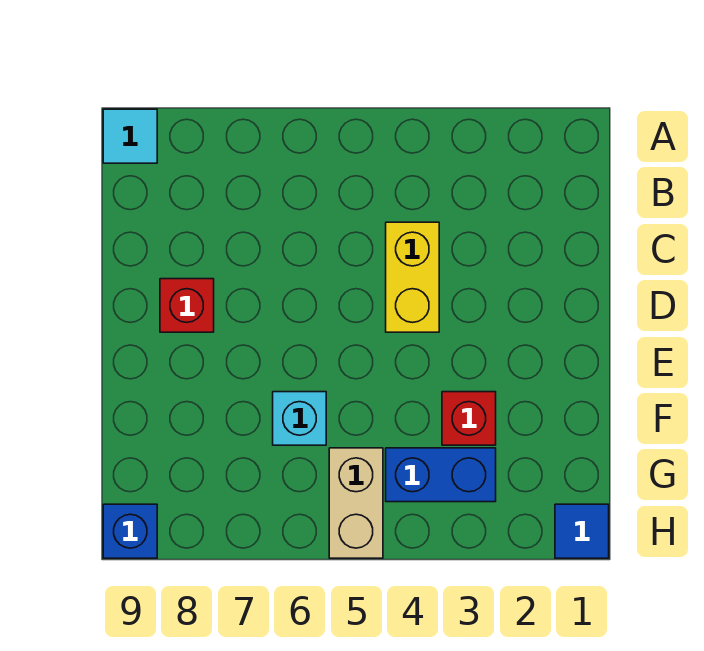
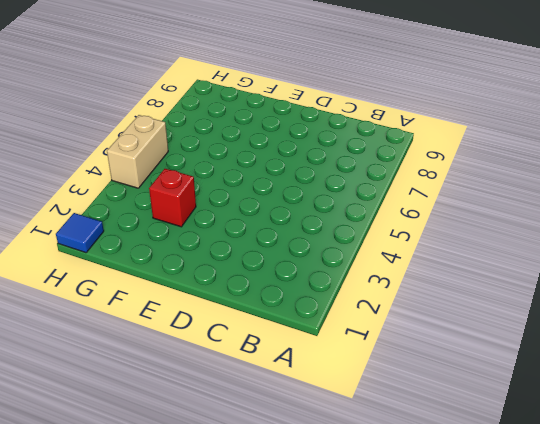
tan 1x2 brick [107,115,168,188] -> tan 1x2 brick turned to [329,448,383,558]
none -> cyan 1x1 tile [103,109,157,163]
none -> yellow 1x2 brick [386,222,439,332]

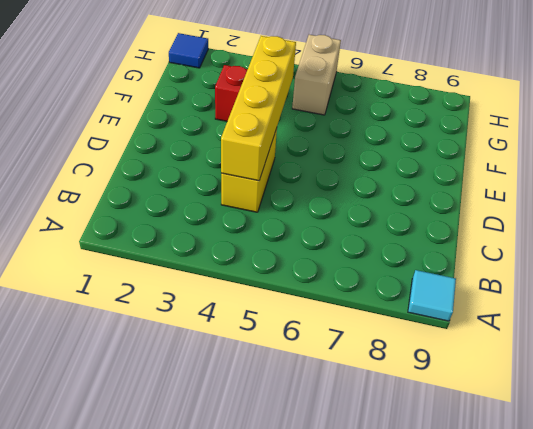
yellow 1x4 brick [221,36,296,181] -> none
none -> red 1x1 brick [160,279,214,332]
none -> cyan 1x1 brick [273,392,326,445]

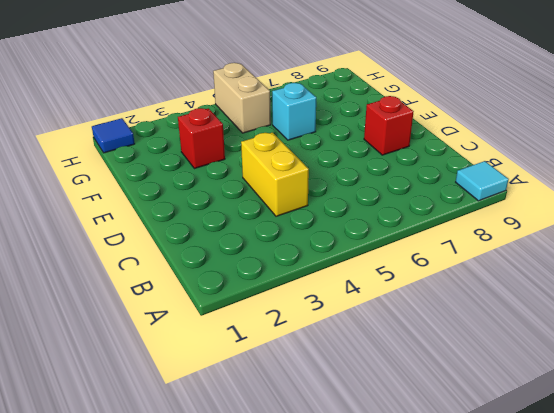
none -> blue 1x2 brick [386,448,496,502]
none -> blue 1x1 brick [103,504,157,558]

